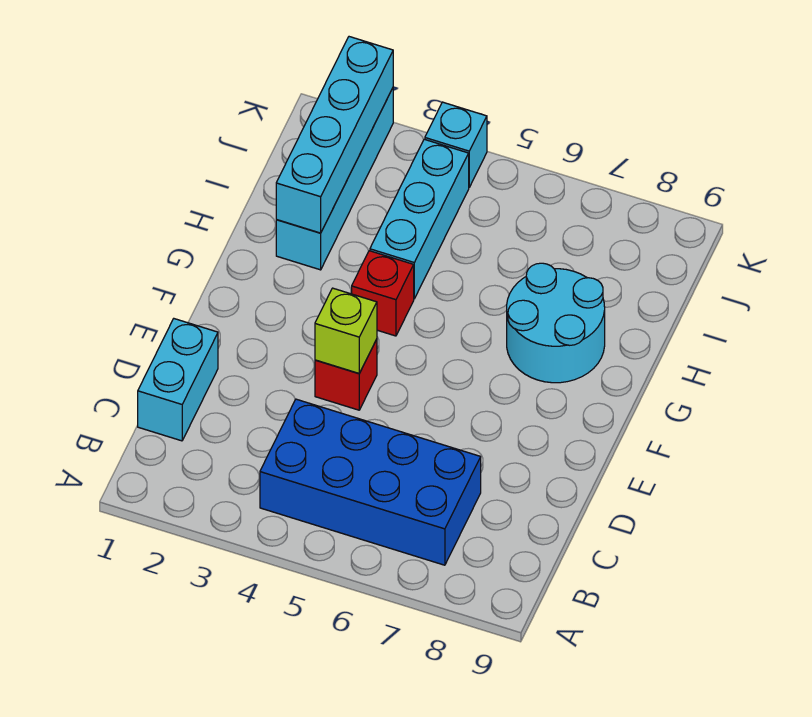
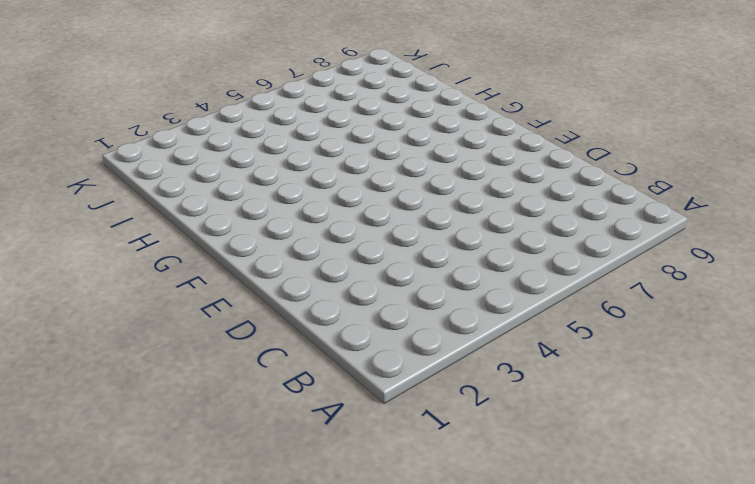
none -> blue 2x4 brick [260,399,481,565]
none -> cyan 1x2 brick [138,319,218,441]

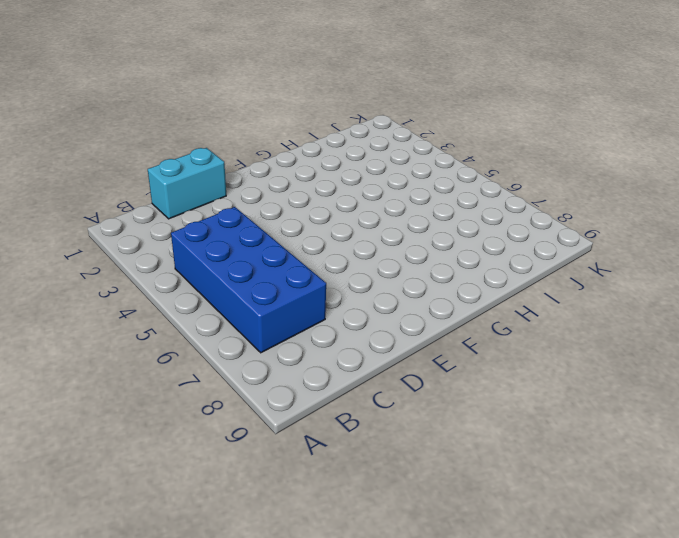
none -> red 1x1 brick [315,339,377,410]
none -> red 1x1 brick [352,251,414,336]

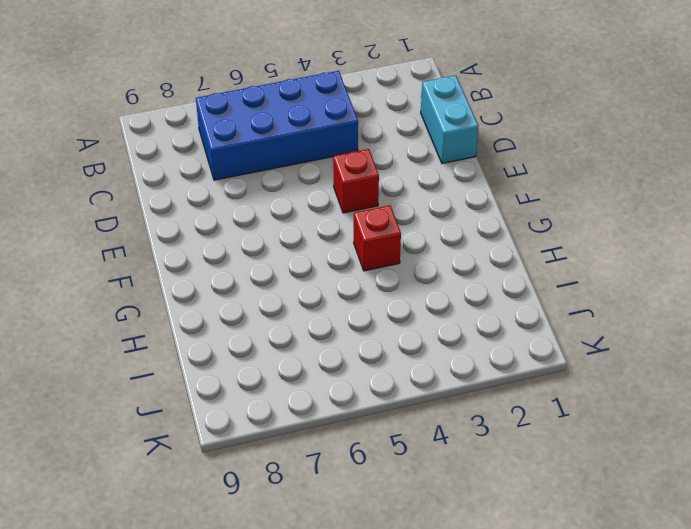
none -> cyan 2x2 round brick [507,263,605,383]
none -> cyan 1x4 brick [276,88,393,270]

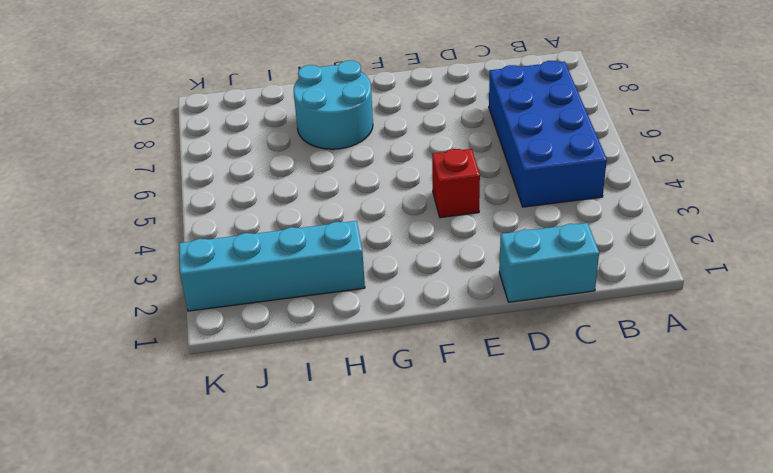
none -> red 1x1 brick [352,251,414,336]
none -> cyan 1x3 brick [370,139,469,299]

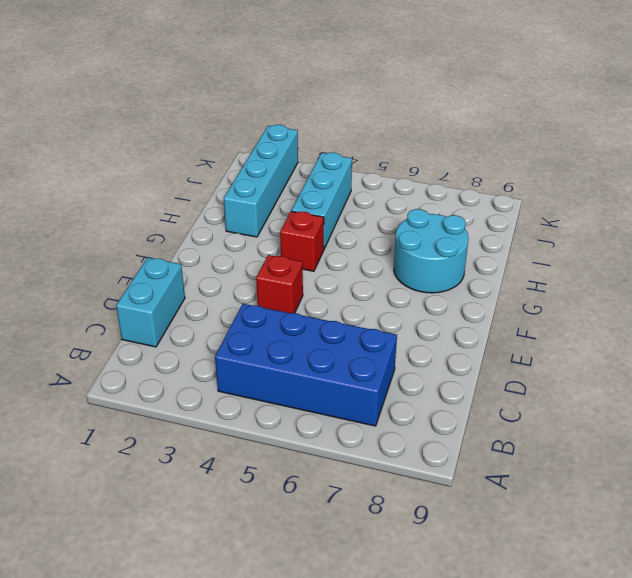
none -> cyan 1x1 brick [425,102,487,187]
none -> lime 1x1 brick [315,288,377,373]

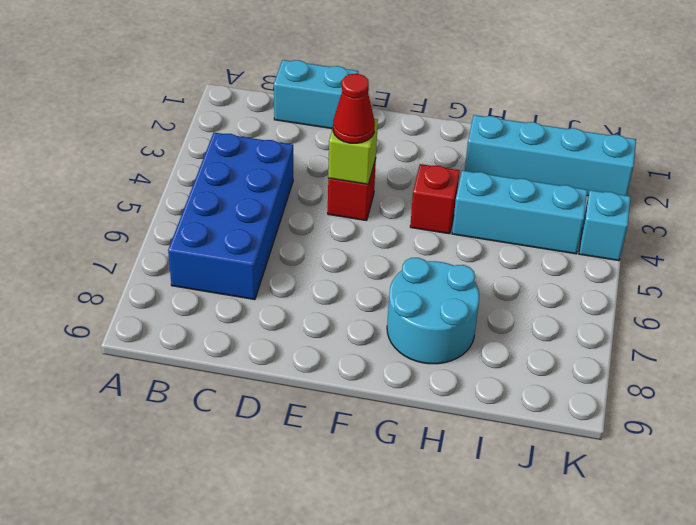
red 1x1 cone [333,74,375,143] -> none
none -> cyan 1x4 brick [276,37,393,233]

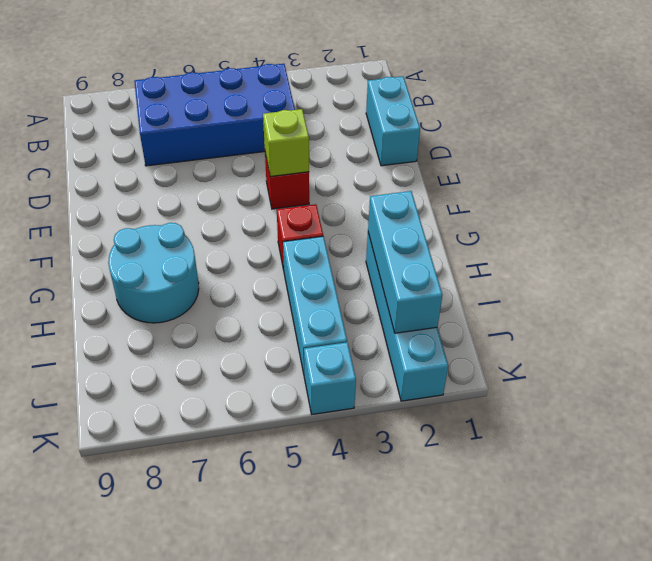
cyan 1x3 brick [368,191,442,333] -> cyan 1x4 brick [276,37,393,233]

